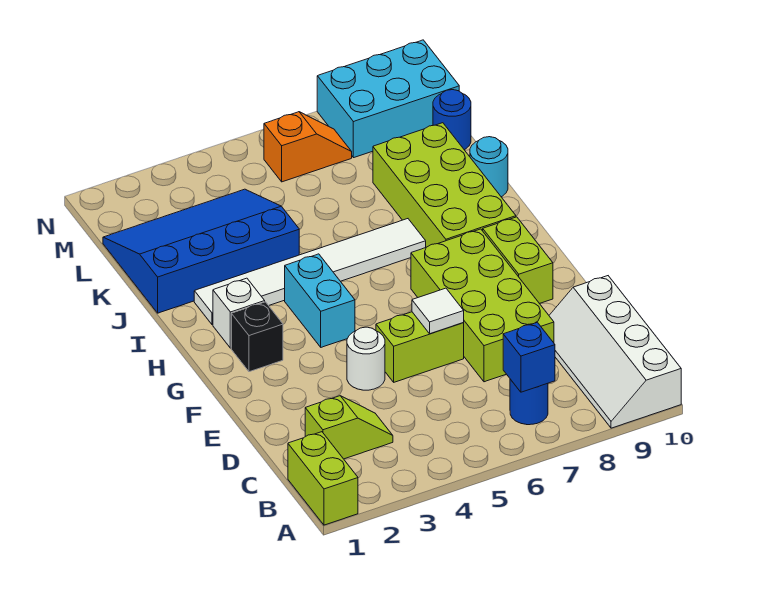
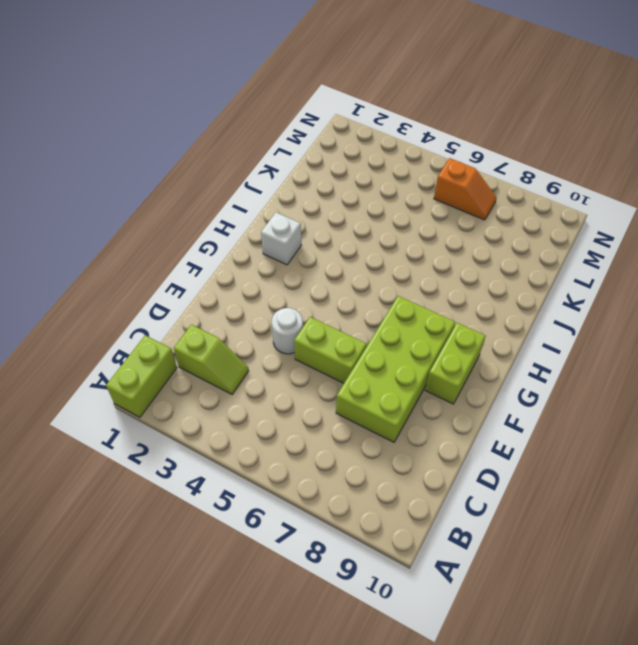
none -> white 2x4 slope [549,276,681,428]
none -> blue 1x1 round brick [510,379,548,425]
none -> black 1x1 brick [231,302,283,372]

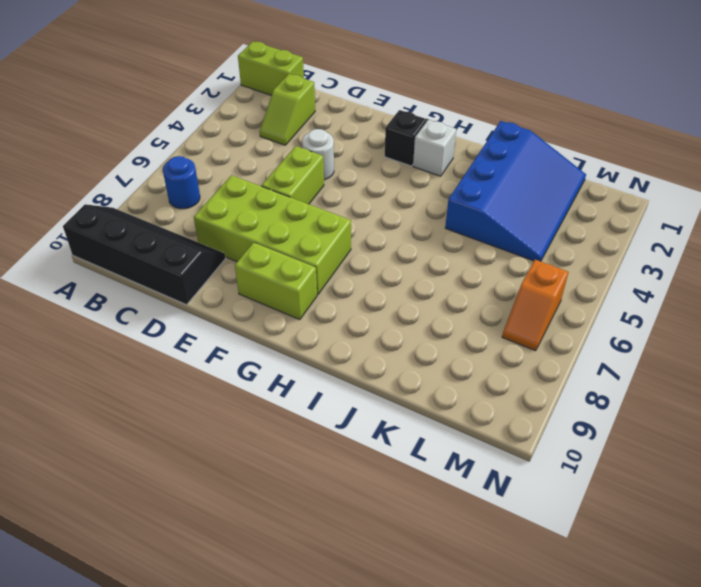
black 2x4 slope [63,204,226,305] -> white 2x4 slope [549,276,681,428]
none -> cyan 1x2 brick [285,254,355,347]
none -> lime 2x4 brick [373,123,516,247]
none -> white 1x6 tile [194,219,426,325]

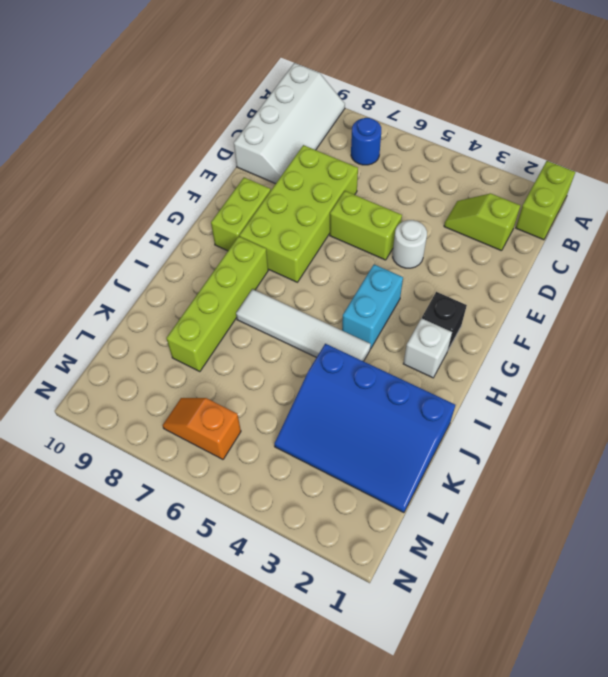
lime 1x4 brick [166,236,268,372] -> lime 2x4 brick [373,123,516,247]
white 1x4 tile [236,289,371,361] -> white 1x6 tile [194,219,426,325]
none -> cyan 1x1 round brick [470,137,508,197]
none -> blue 1x1 round brick [433,90,471,150]
none -> cyan 2x3 brick [317,40,459,158]

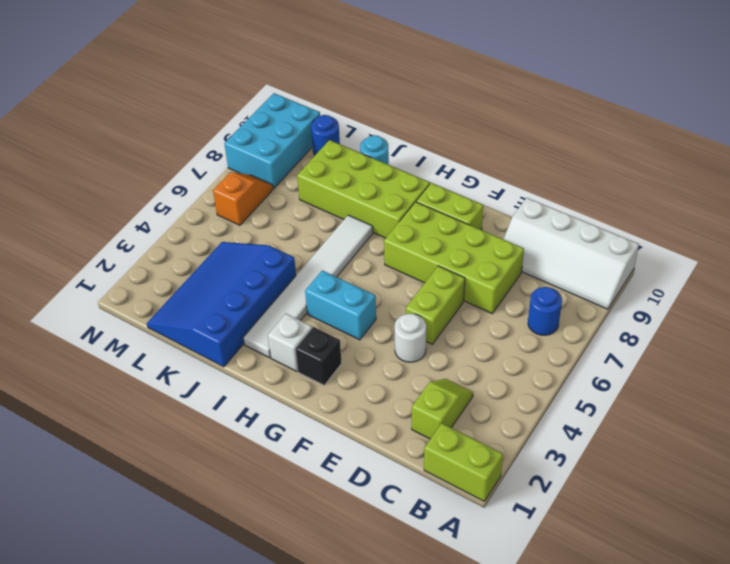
none -> blue 1x1 brick [503,322,555,392]
none -> white 1x1 tile [412,288,464,334]

